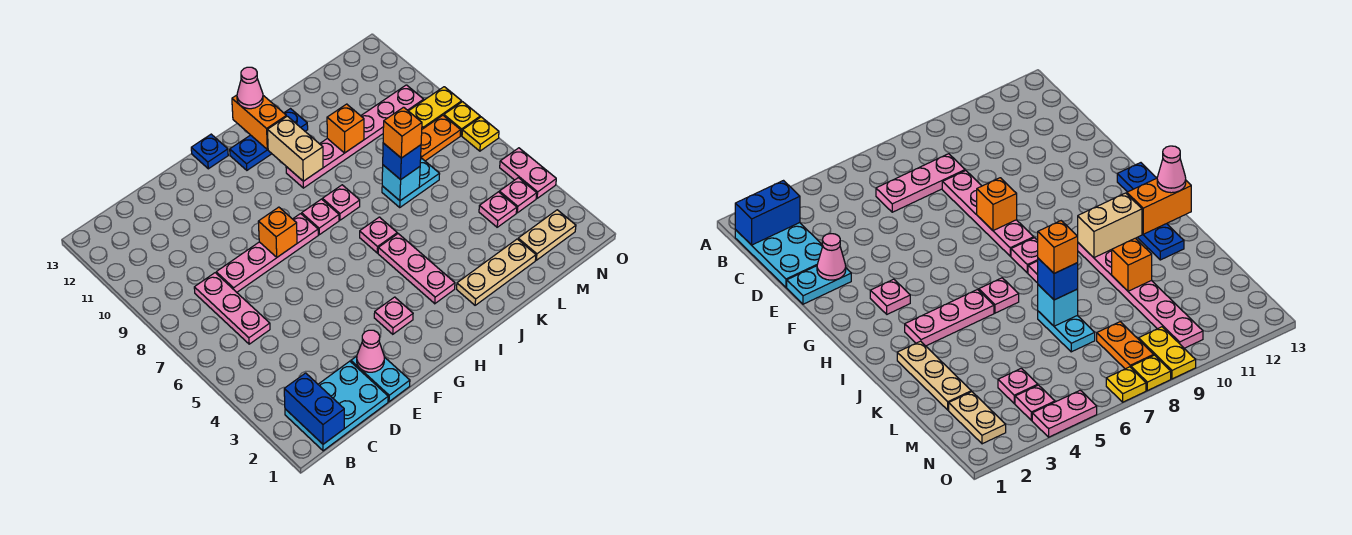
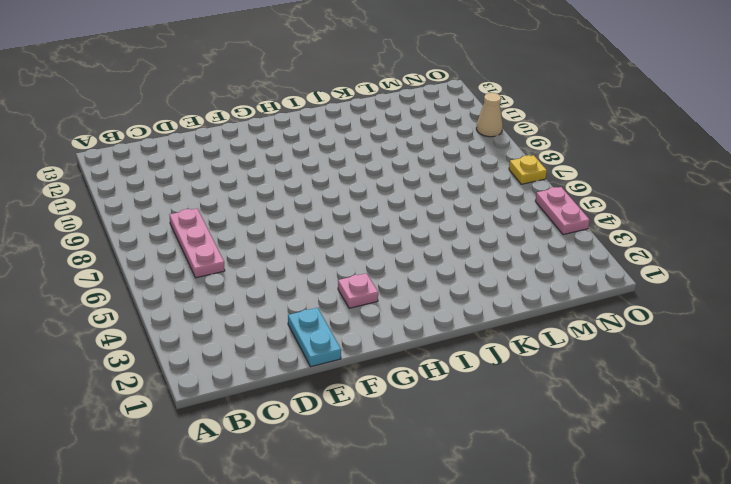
tan 1x1 cone [476,93,503,137] -> none
none -> cyan 2x3 plate [285,361,388,451]
none -> pink 1x4 plate [216,214,318,292]
none -> blue 1x1 plate [191,134,228,169]
none -> pink 1x1 plate [302,199,339,235]

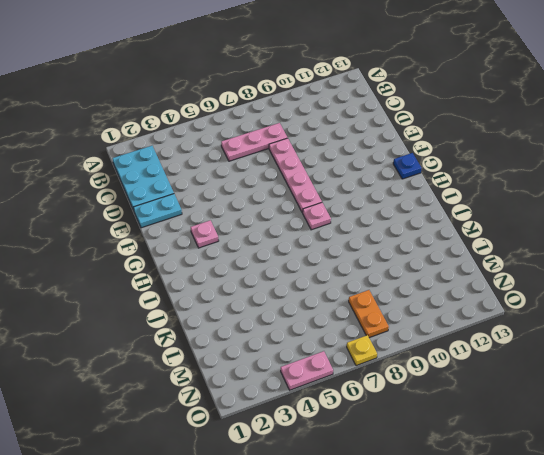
none -> blue 1x3 plate [230,109,308,170]
none -> pink 1x3 plate [378,234,455,304]
none -> pink 1x1 plate [360,217,397,253]
none -> pink 1x1 plate [323,185,360,220]

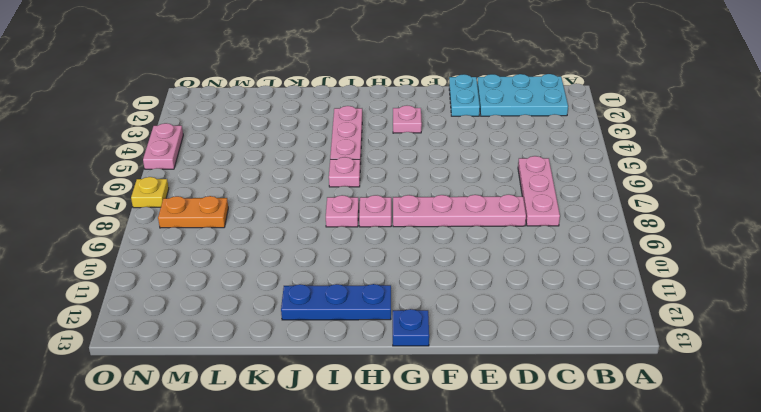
none -> pink 1x6 plate [286,85,424,188]
none -> tan 1x3 plate [457,239,536,305]
none -> cyan 1x2 plate [382,158,439,207]
none -> tan 1x2 plate [518,210,576,260]

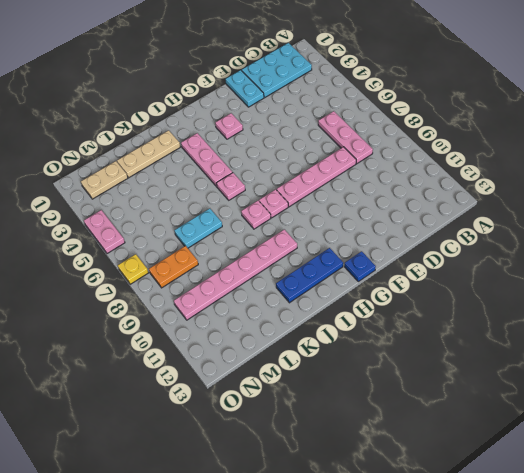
none -> pink 1x1 plate [479,192,517,227]
none -> pink 1x1 plate [499,178,537,213]
none -> yellow 1x2 plate [409,87,462,129]
none -> yellow 1x1 plate [444,102,480,136]

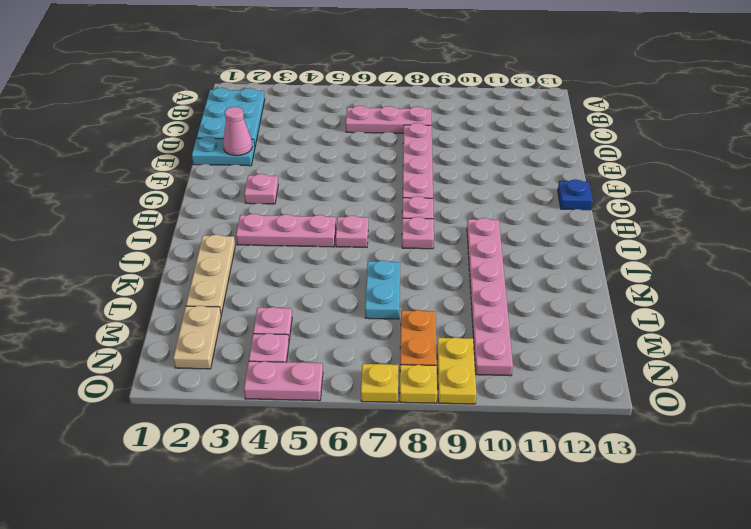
none -> blue 1x3 plate [230,109,308,170]
none -> blue 1x2 brick [284,373,344,444]
none -> orange 1x1 brick [258,207,297,257]
none -> tan 1x2 brick [268,116,323,181]

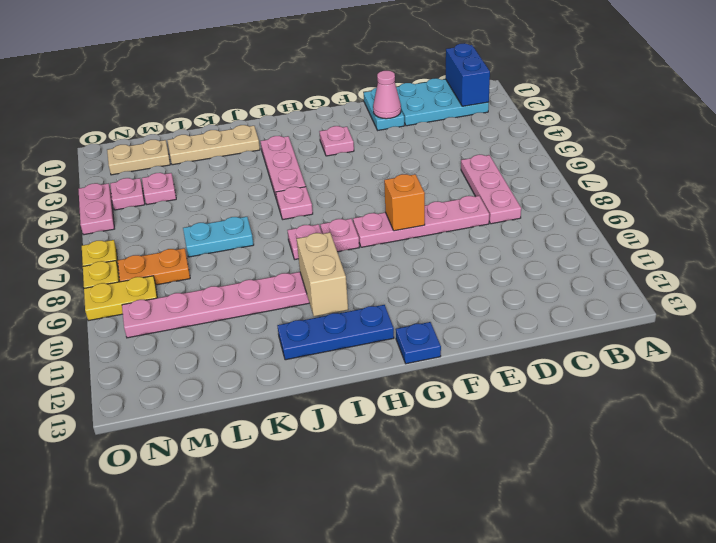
none -> orange 1x2 brick [232,95,286,150]
none -> cyan 1x1 brick [382,165,420,201]
none -> orange 1x1 brick [327,104,364,153]
none -> pink 1x1 cone [237,67,263,109]

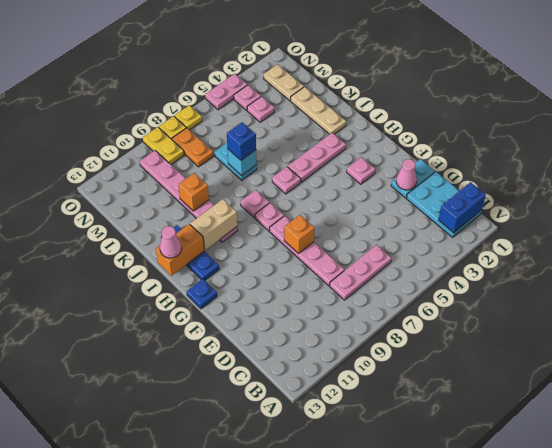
none -> orange 1x1 brick [383,107,422,158]

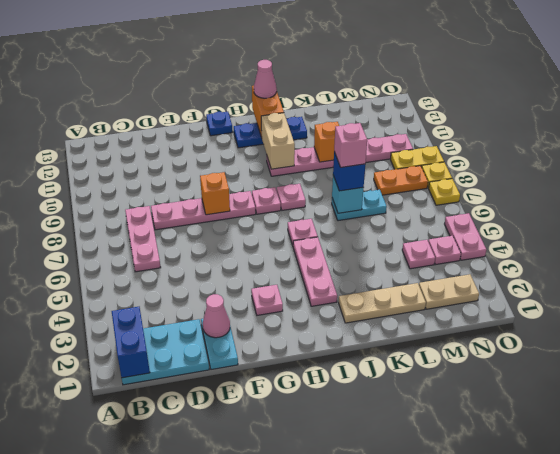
pink 1x1 brick [334,123,367,167] -> orange 1x1 brick [383,107,422,158]

